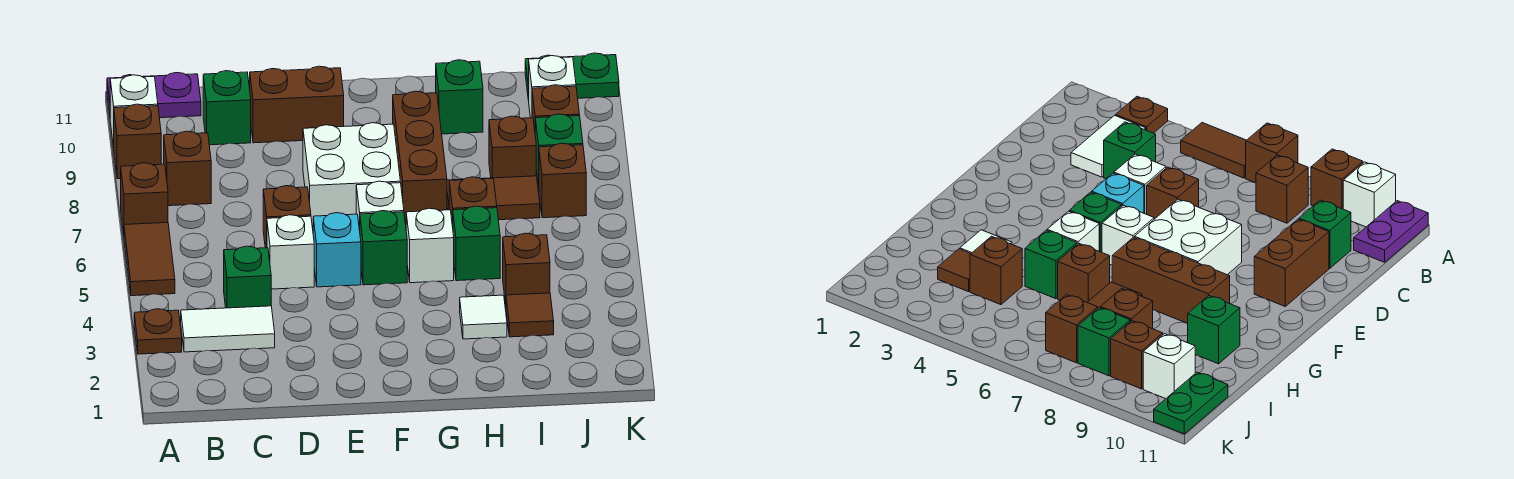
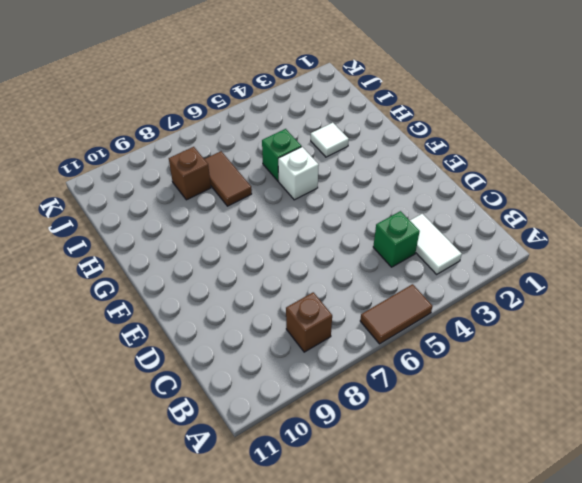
none -> brown 1x1 plate [134,309,182,354]
none -> brown 1x1 brick [121,163,168,234]
none -> brown 1x1 brick [114,104,161,179]
none -> white 1x1 brick [110,75,158,148]

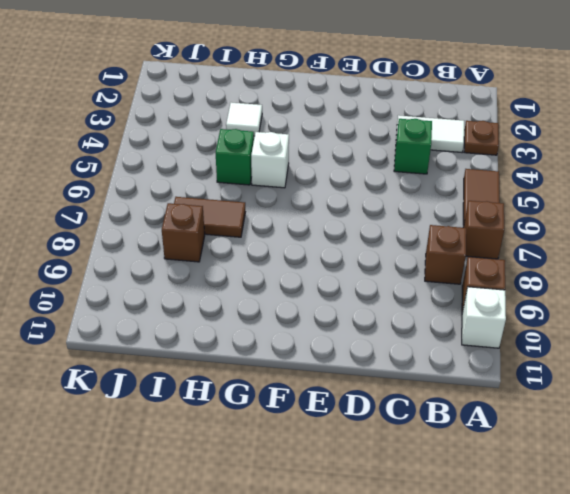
none -> purple 1x2 plate [107,73,201,118]
none -> green 1x1 brick [203,71,251,145]
none -> white 1x1 brick [267,215,314,289]
none -> brown 1x1 brick [263,186,311,248]

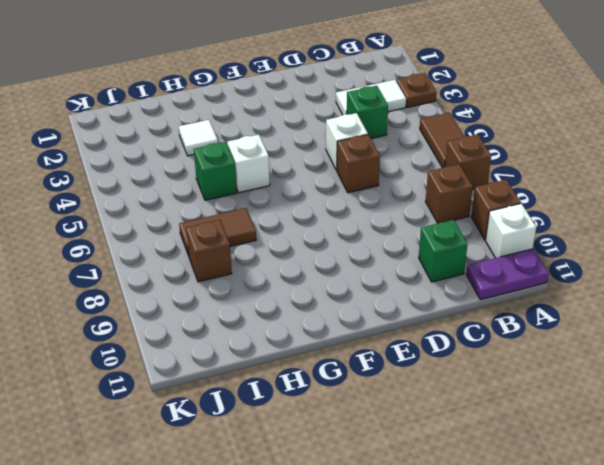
none -> brown 1x2 brick [250,66,344,143]
none -> cyan 1x1 brick [313,213,361,287]
none -> white 2x2 brick [303,123,400,228]
none -> green 1x1 brick [360,211,407,285]

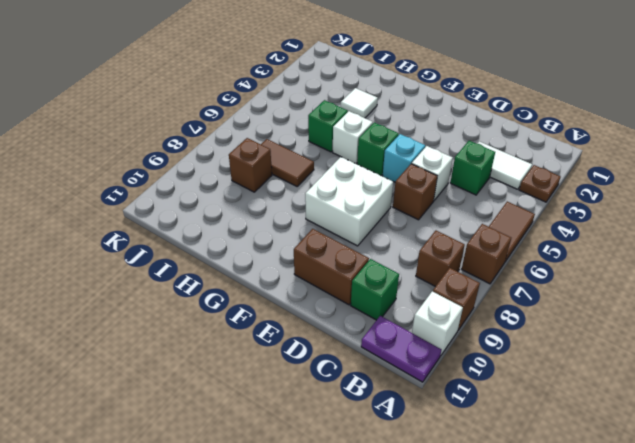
none -> white 1x1 brick [356,181,404,230]
none -> brown 1x3 brick [393,91,447,224]
none -> brown 1x1 brick [449,177,497,226]
none -> green 1x1 brick [436,60,483,134]

